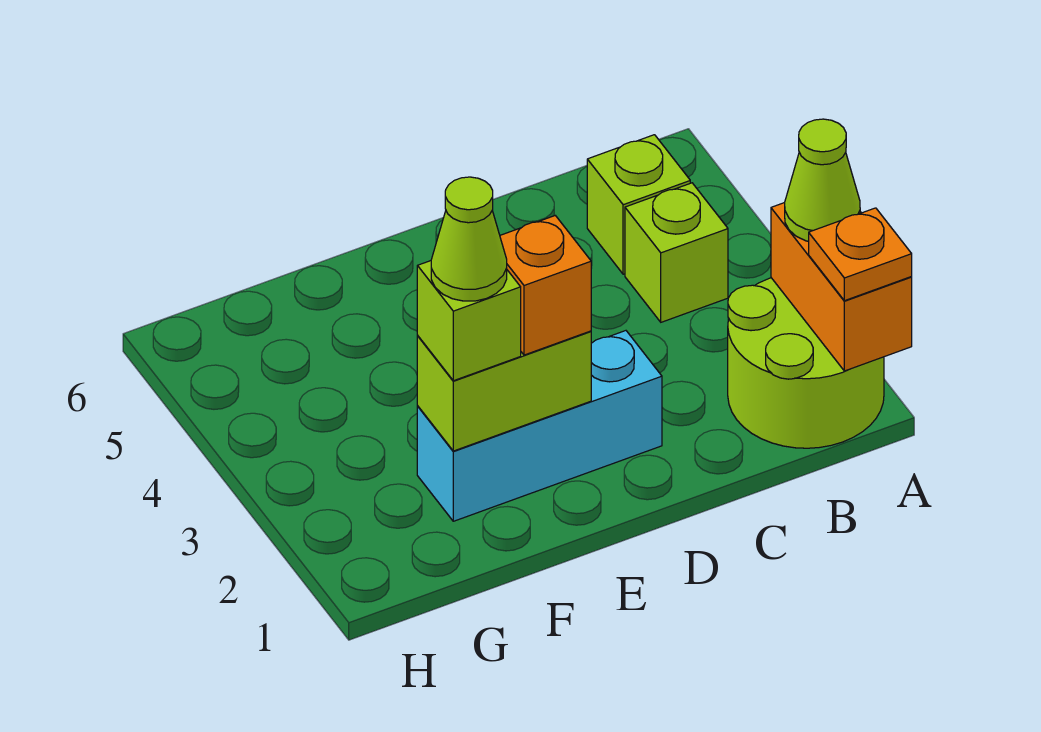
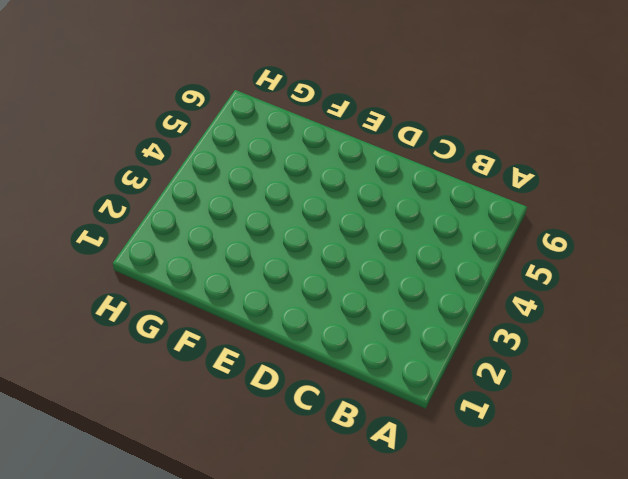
none -> lime 2x2 round brick [728,278,884,448]
none -> lime 1x1 brick [625,183,728,322]

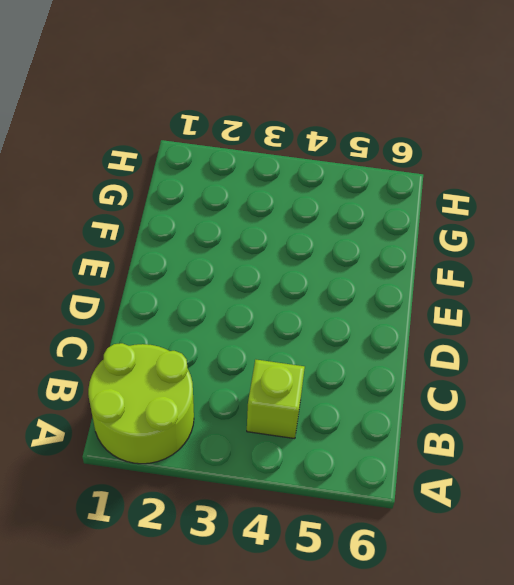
none -> lime 1x1 brick [587,135,690,274]
none -> cyan 1x3 brick [417,331,662,521]

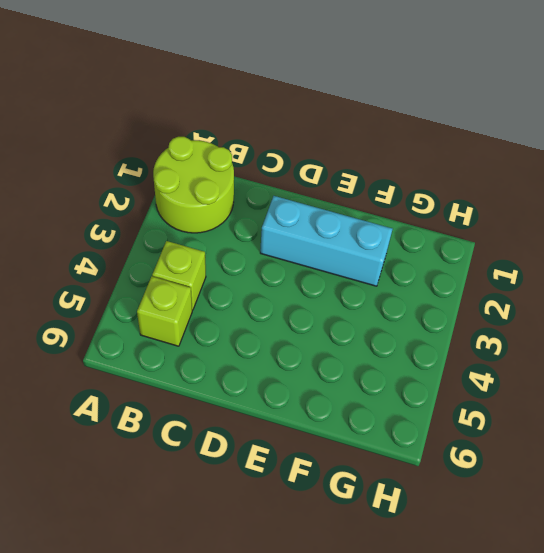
none -> orange 1x2 brick [771,203,912,371]
none -> lime 1x2 brick [417,331,591,451]

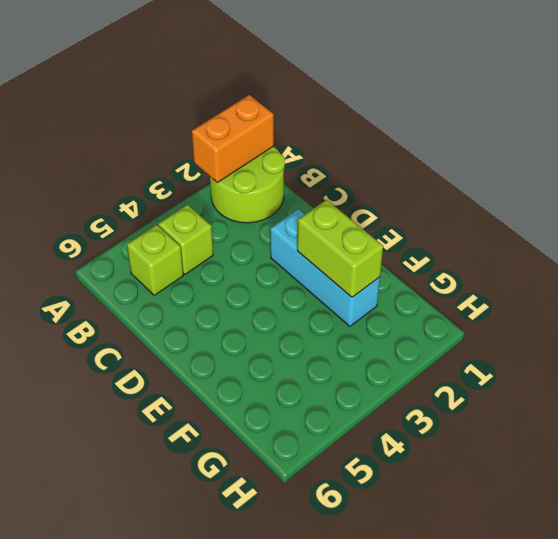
none -> orange 1x1 plate [809,208,912,301]
none -> lime 1x1 cone [785,119,860,241]

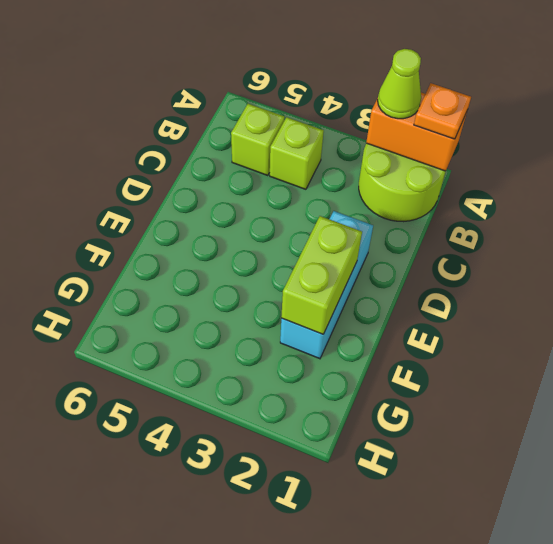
none -> orange 1x1 brick [500,216,591,355]
none -> lime 1x1 brick [417,261,521,381]

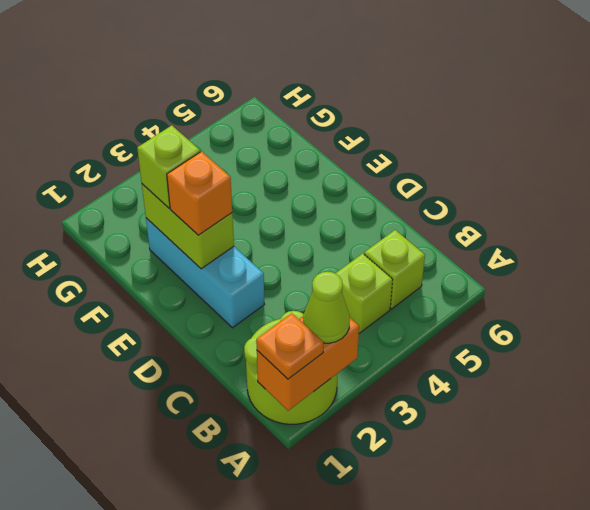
none -> lime 1x1 cone [431,177,507,301]

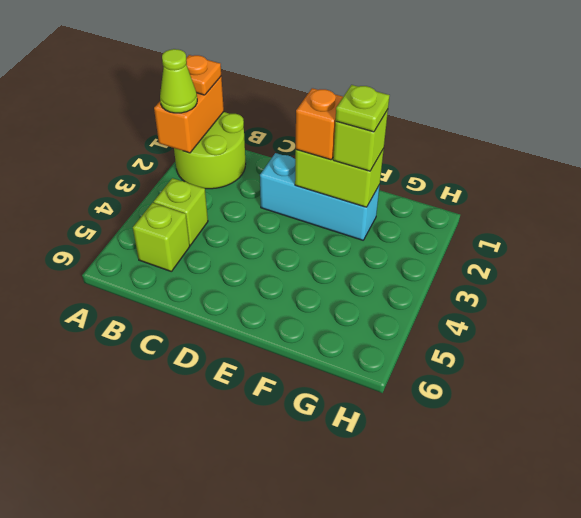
lime 1x1 plate [335,85,390,132] -> lime 1x1 cone [431,177,507,301]

